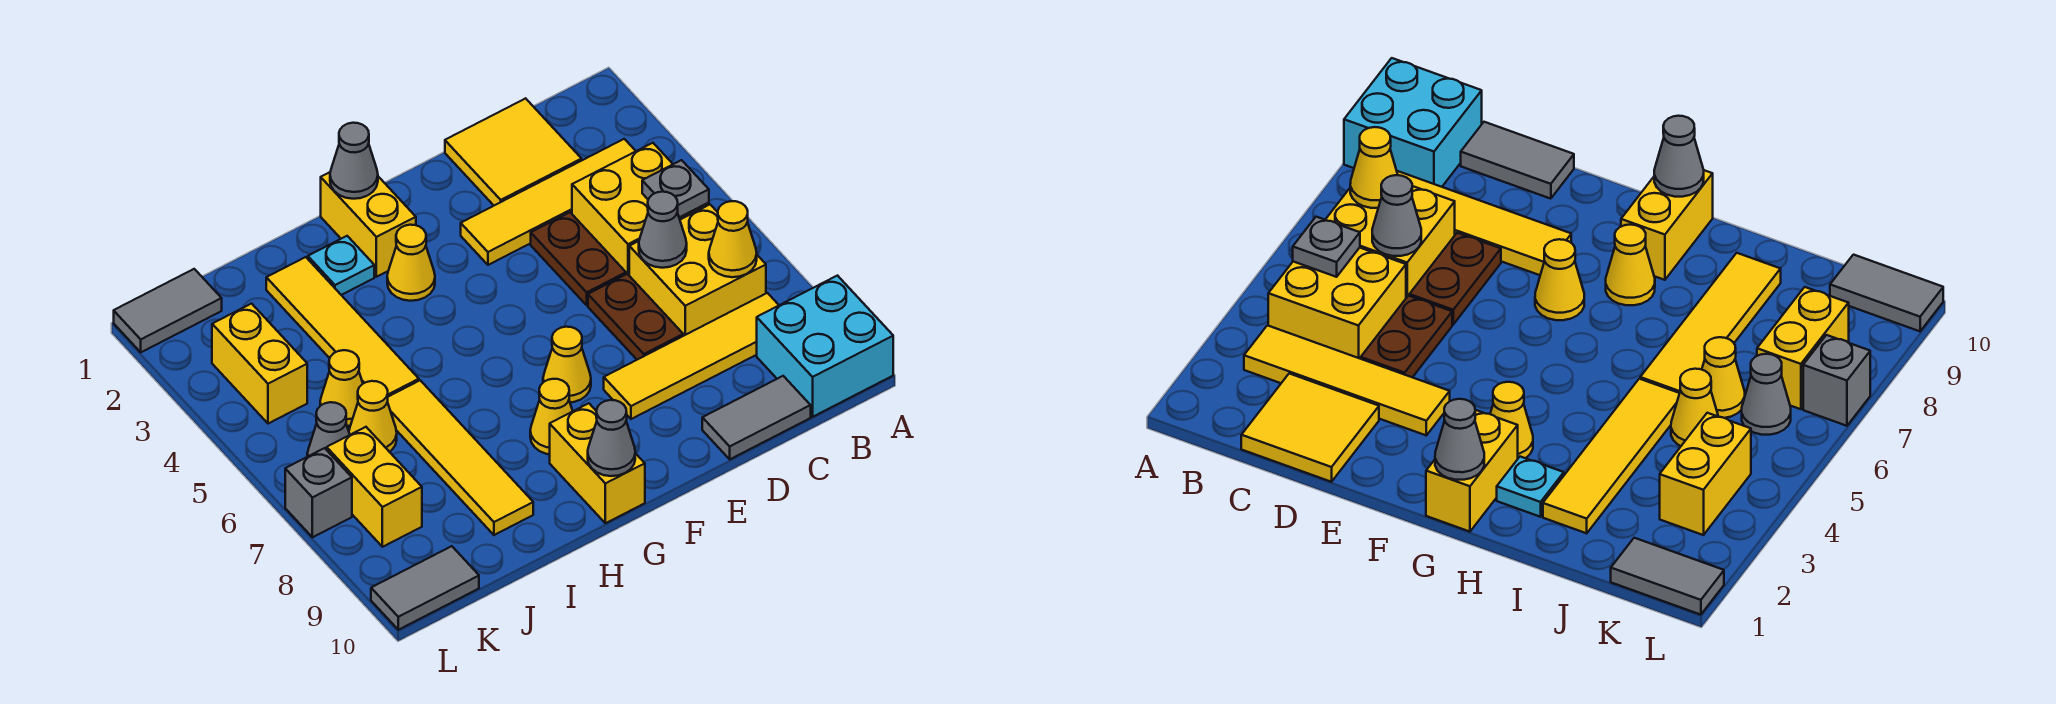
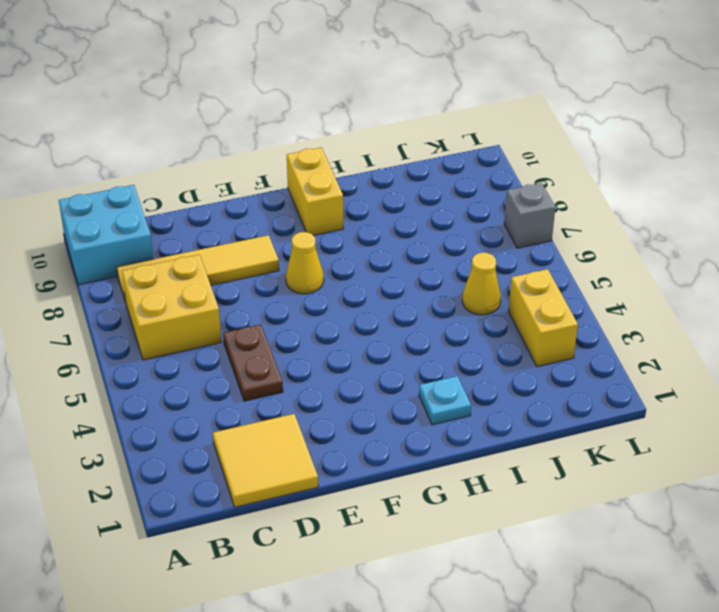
none -> yellow 1x4 tile [461,139,636,265]
none -> yellow 2x2 brick [572,143,709,275]
none -> grey 1x2 tile [702,376,811,459]
none -> brown 1x2 plate [588,274,683,360]

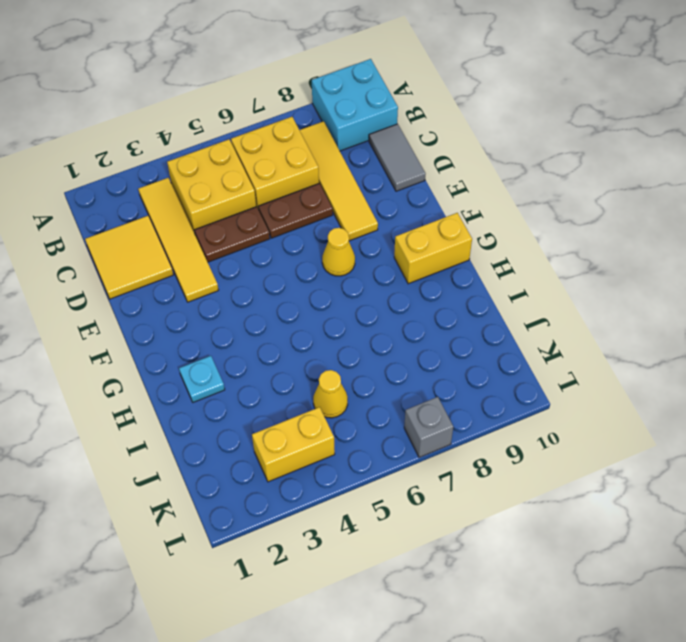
none -> yellow 1x2 brick [321,172,416,277]
none -> yellow 1x1 cone [387,225,435,301]
none -> yellow 1x1 cone [530,379,573,454]
none -> yellow 1x4 tile [266,257,419,397]

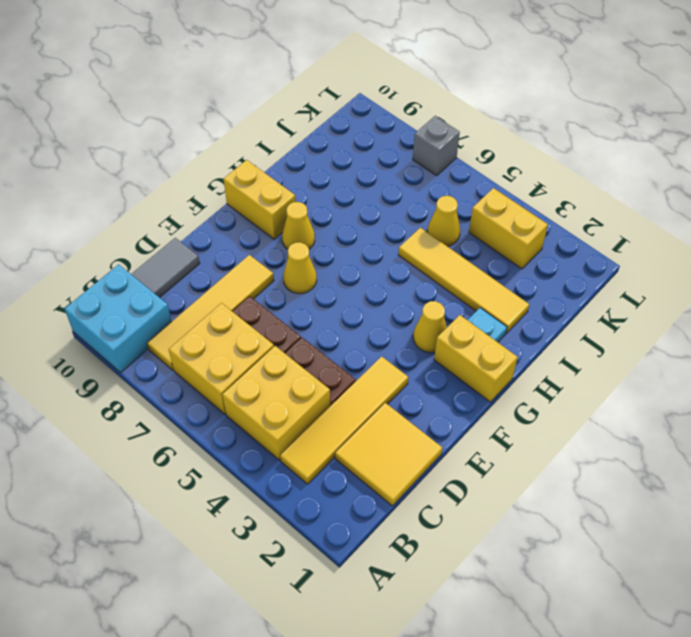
none -> yellow 1x4 tile [388,380,533,535]
none -> yellow 1x1 cone [349,381,397,452]
none -> grey 1x2 tile [114,269,222,352]
none -> grey 1x1 cone [307,402,350,457]

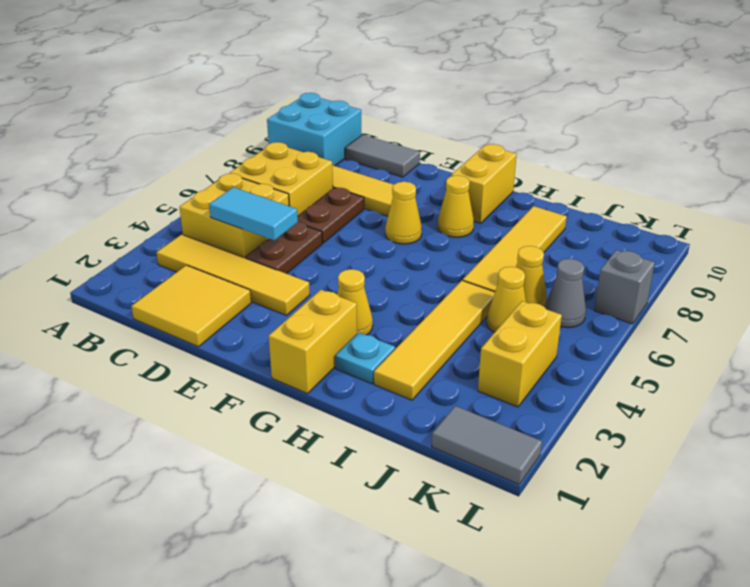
cyan 1x2 tile [209,187,298,240] -> none
none -> yellow 1x2 brick [327,427,422,547]
none -> grey 1x2 tile [371,546,479,630]
none -> grey 1x1 plate [642,160,709,218]
none -> yellow 1x1 cone [709,201,757,277]

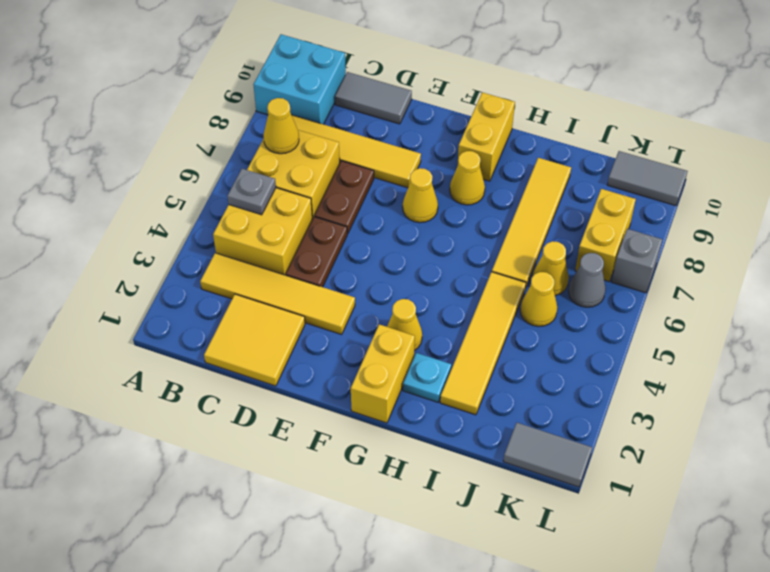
none -> yellow 1x2 brick [212,304,307,424]
none -> grey 1x1 cone [639,192,687,268]
none -> grey 1x1 cone [330,123,378,199]
none -> grey 1x1 cone [588,400,635,476]

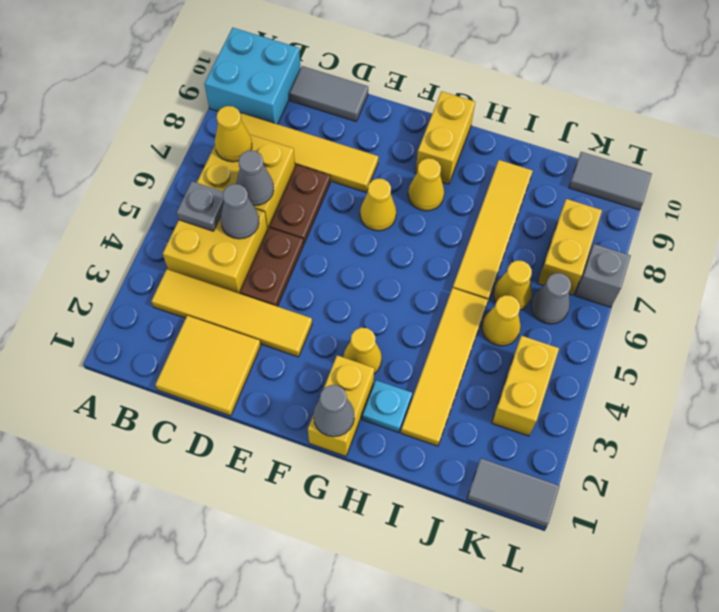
grey 1x1 cone [221,184,259,239] -> grey 1x1 cone moved to [588,400,635,476]

